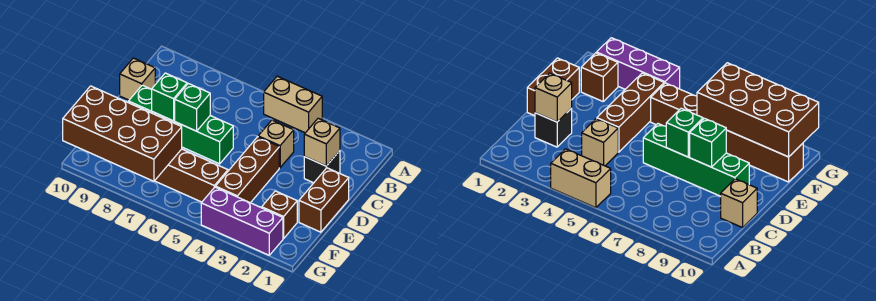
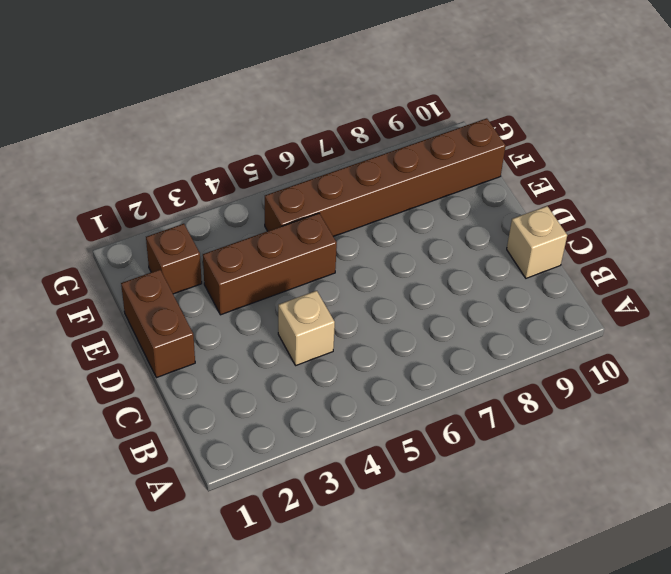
brown 1x3 brick [203,213,337,315] -> brown 1x3 brick turned to [216,137,279,203]
none -> tan 1x2 brick [264,76,322,133]
none -> black 1x1 brick [304,151,340,183]
none -> green 1x4 brick [129,85,233,164]

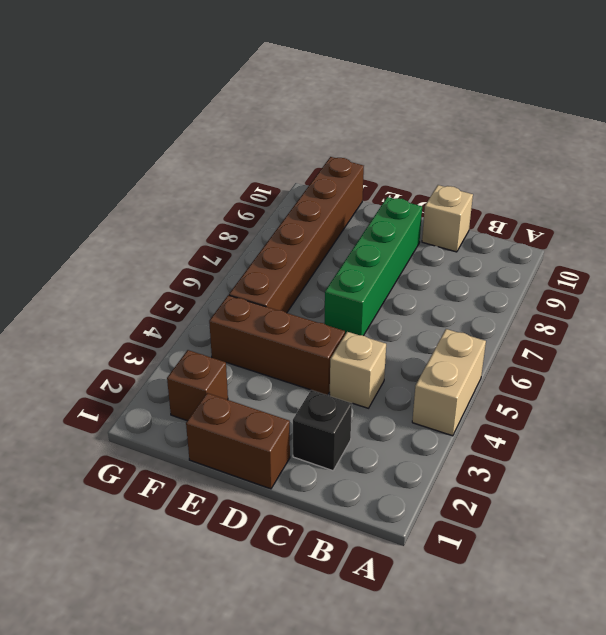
none -> purple 1x3 brick [201,187,283,255]
none -> tan 1x1 brick [304,118,340,166]
none -> green 1x1 brick [175,83,210,131]

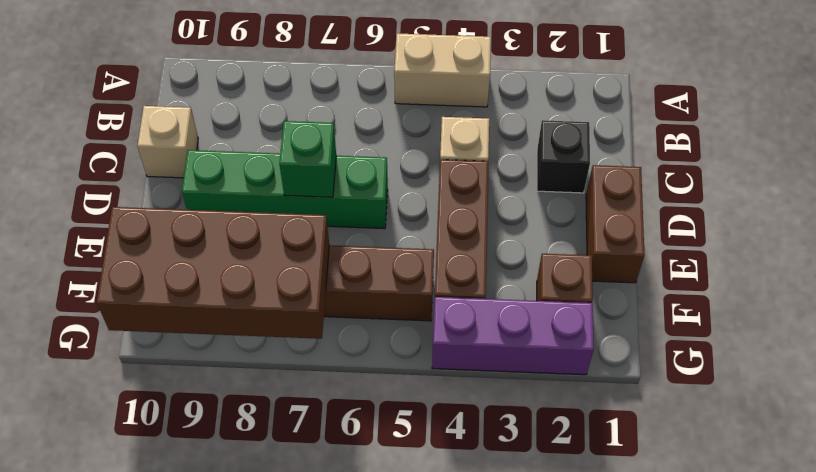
none -> tan 1x1 brick [304,118,340,166]
none -> green 1x1 brick [151,73,187,121]

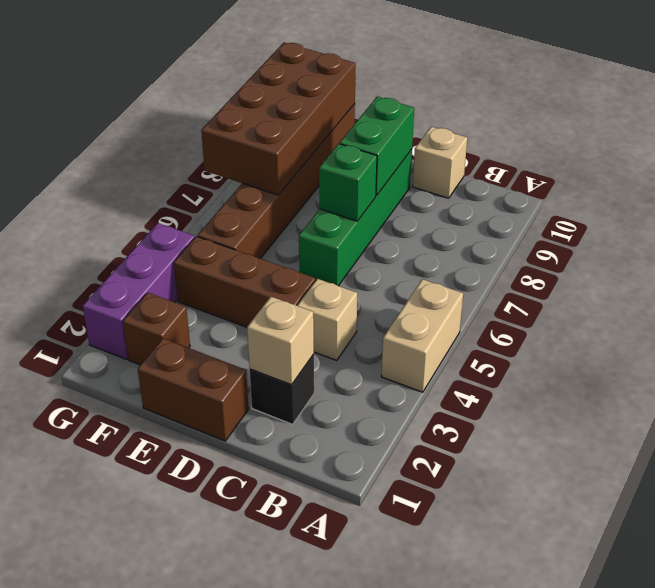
green 1x2 brick [340,97,414,195] -> green 1x1 brick [151,73,187,121]

